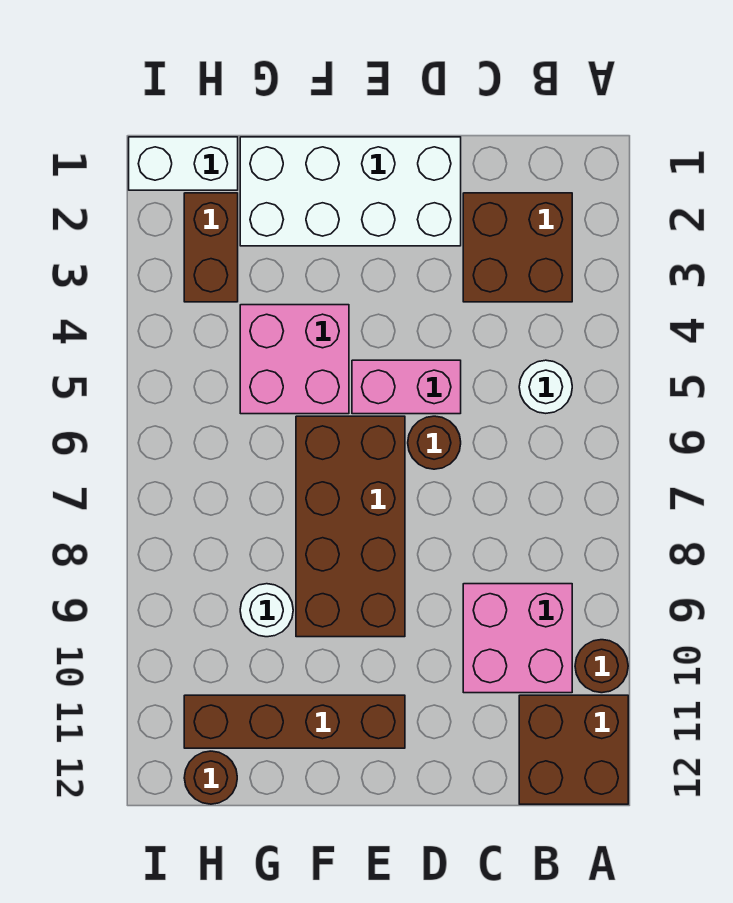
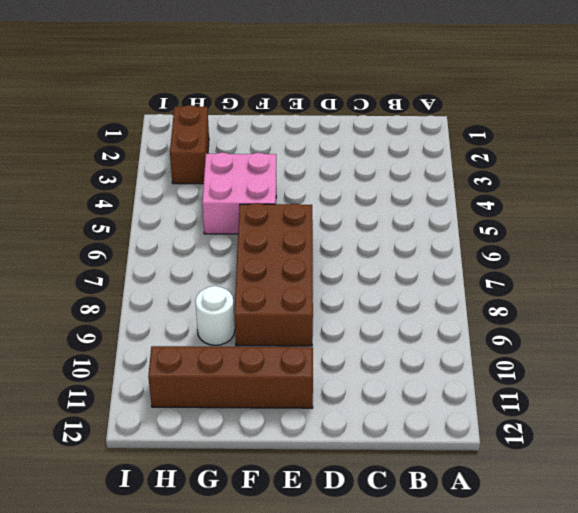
none -> brown 1x1 round brick [575,640,628,693]
none -> brown 2x2 brick [519,695,628,804]
none -> brown 2x2 brick [463,193,572,302]

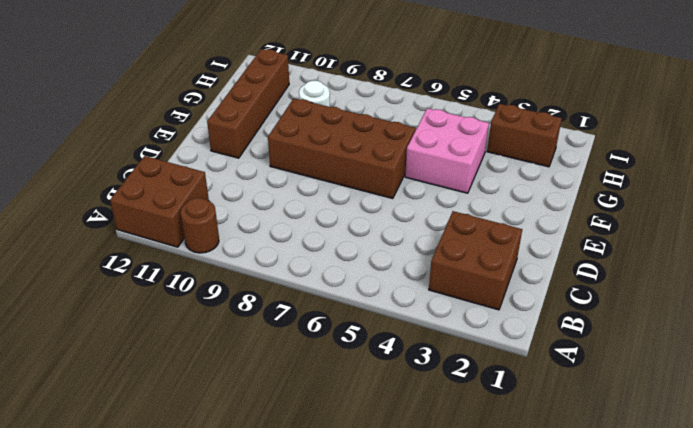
none -> white 1x1 round brick [519,360,572,413]
none -> pink 2x2 brick [463,584,572,693]
none -> white 2x4 brick [240,137,461,246]

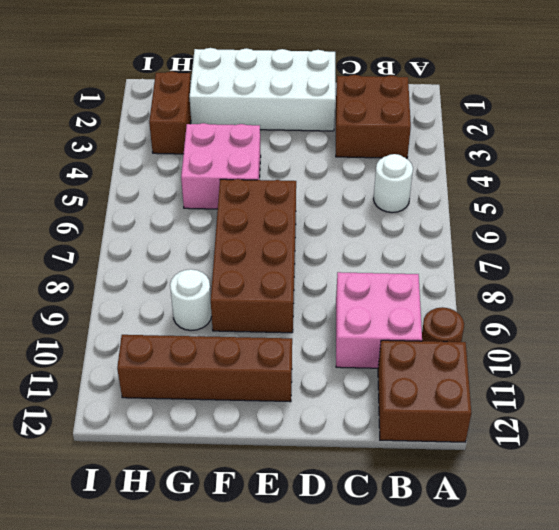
none -> pink 1x2 brick [352,360,461,414]
none -> brown 1x1 round brick [408,416,461,469]
none -> white 1x2 brick [129,137,238,190]

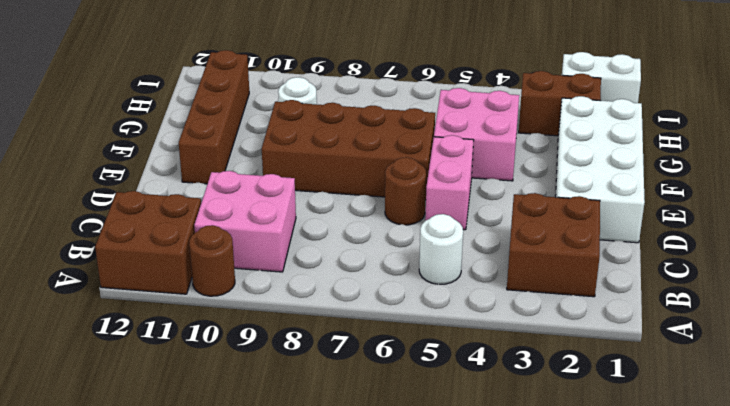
white 1x2 brick [562,52,641,103] -> white 1x2 brick turned to [129,137,238,190]
none -> brown 1x1 round brick [184,751,237,804]

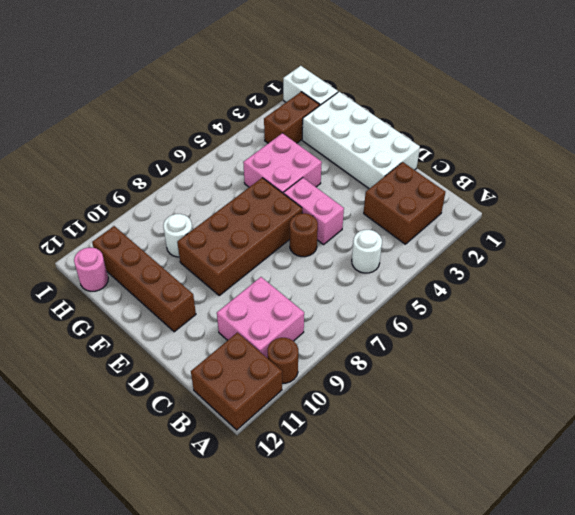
pink 1x1 round brick [74,248,108,291] -> brown 1x1 round brick [184,751,237,804]

